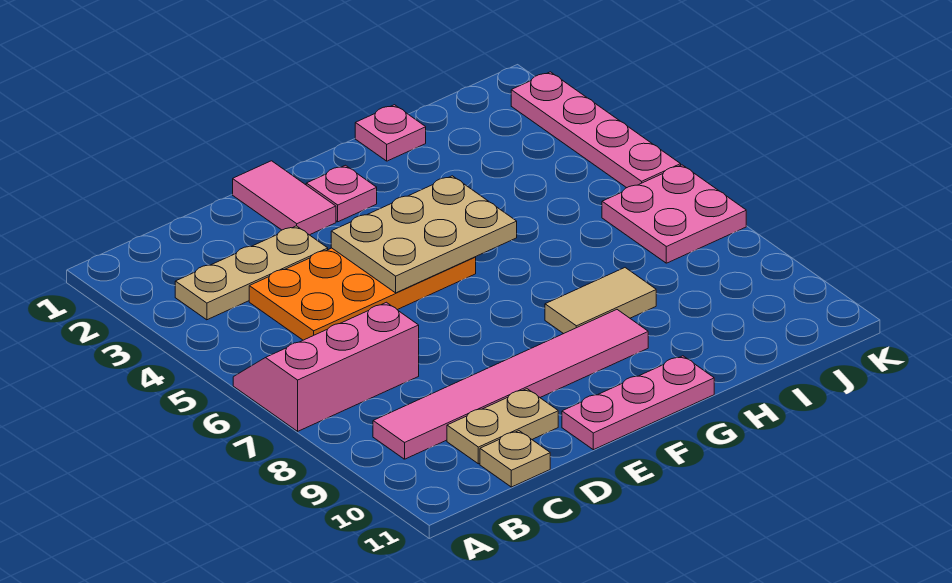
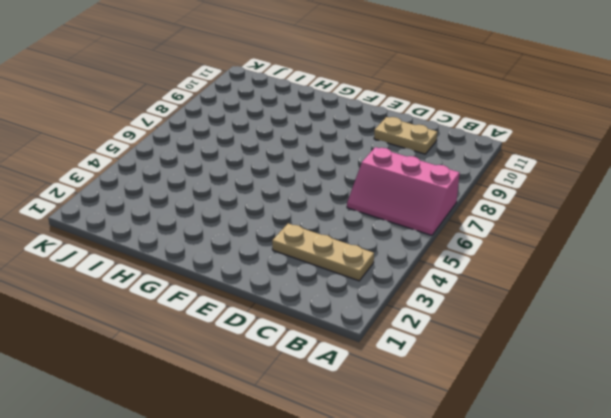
none -> pink 1x6 tile [373,310,648,459]
none -> orange 2x4 plate [249,248,476,340]
none -> tan 1x1 plate [480,431,550,487]

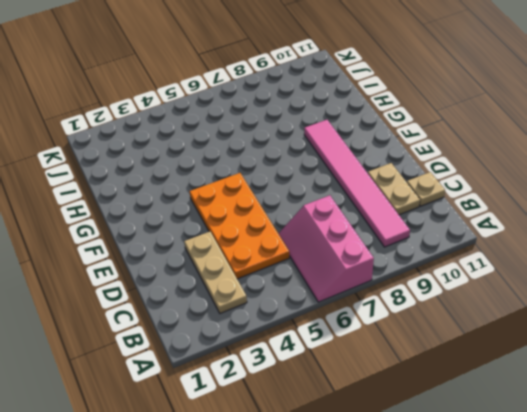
none -> pink 1x2 tile [233,161,336,235]
none -> pink 1x3 plate [562,356,714,450]
none -> pink 1x1 plate [306,165,377,222]

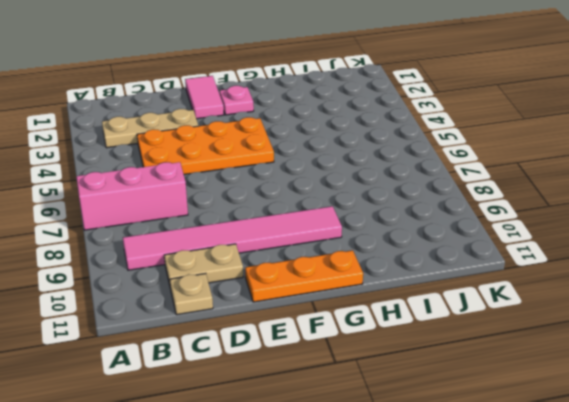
orange 1x3 plate [245,250,363,302] -> pink 1x3 plate [562,356,714,450]
none -> tan 1x2 tile [545,268,656,334]
none -> pink 1x1 plate [355,105,426,161]
none -> pink 2x2 plate [602,165,746,263]

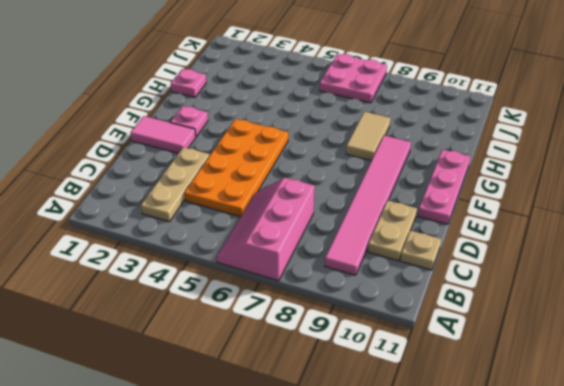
none -> pink 1x4 plate [511,72,681,188]
none -> tan 2x3 plate [331,176,517,293]

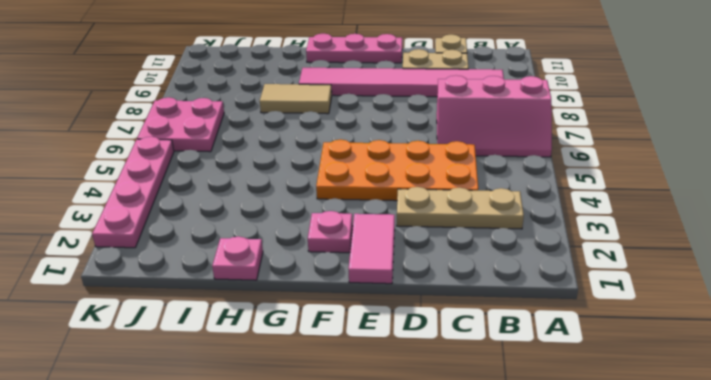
none -> tan 2x3 plate [331,176,517,293]

